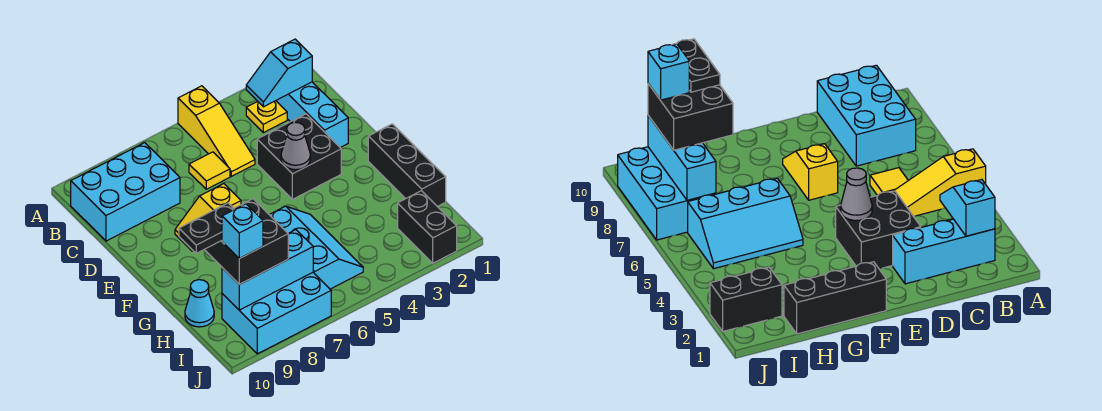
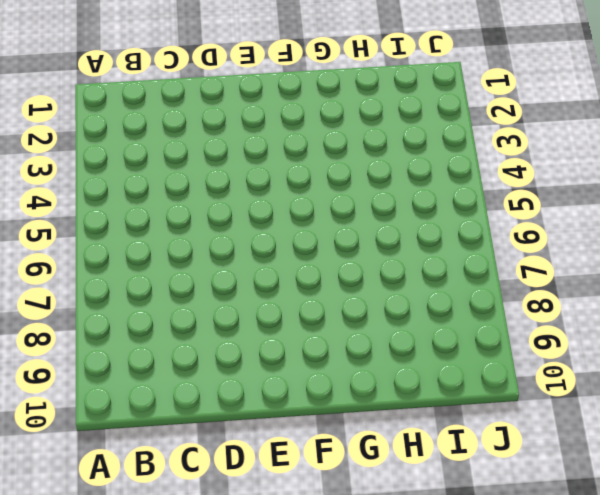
none -> yellow 1x3 slope [178,86,255,176]
none -> cyan 1x3 brick [276,82,348,148]
none -> yellow 1x1 plate [246,101,287,133]

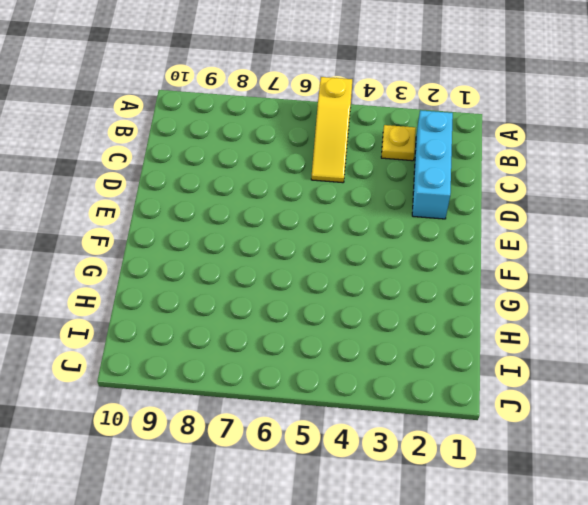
none -> cyan 2x3 brick [71,143,180,241]
none -> yellow 1x1 tile [189,152,230,189]
none -> black 2x2 brick [257,114,341,199]

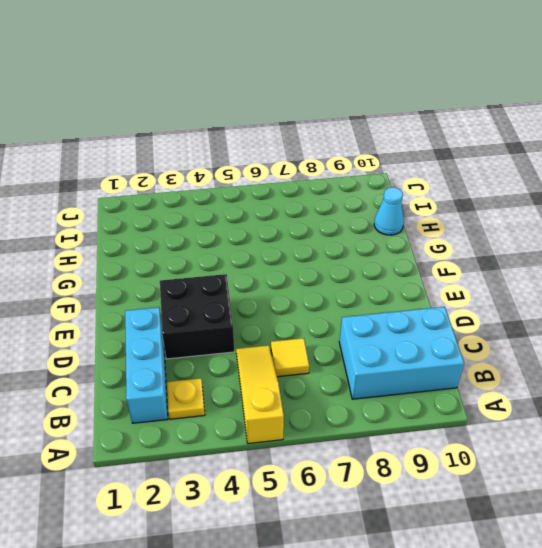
none -> yellow 1x2 slope [175,184,241,251]
none -> black 1x3 brick [368,124,446,207]
none -> cyan 2x3 slope [269,206,363,289]

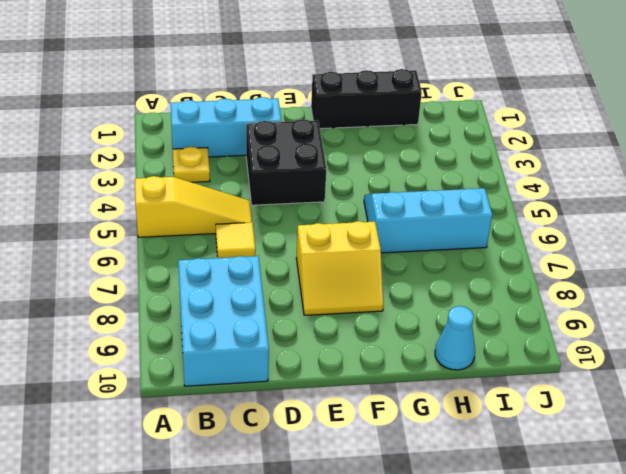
yellow 2x2 slope [296,221,383,315] -> yellow 1x2 slope [175,184,241,251]
none -> black 1x2 brick [398,191,457,263]
none -> cyan 2x3 brick [222,273,331,354]
none -> cyan 1x2 slope [246,39,312,107]

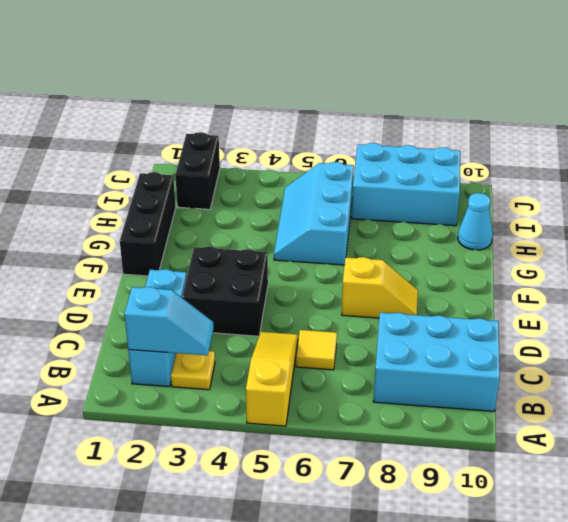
none -> grey 1x1 cone [281,122,310,170]
none -> cyan 1x3 brick [222,230,313,310]
none -> black 2x2 brick [204,199,288,284]

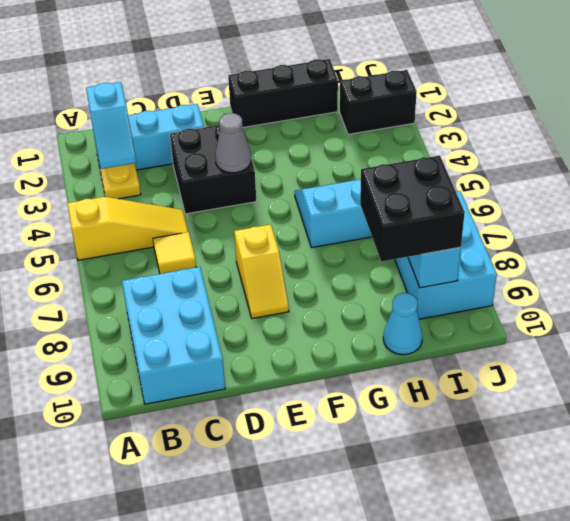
none -> black 1x2 plate [179,203,234,253]
none -> cyan 1x1 brick [222,204,263,259]

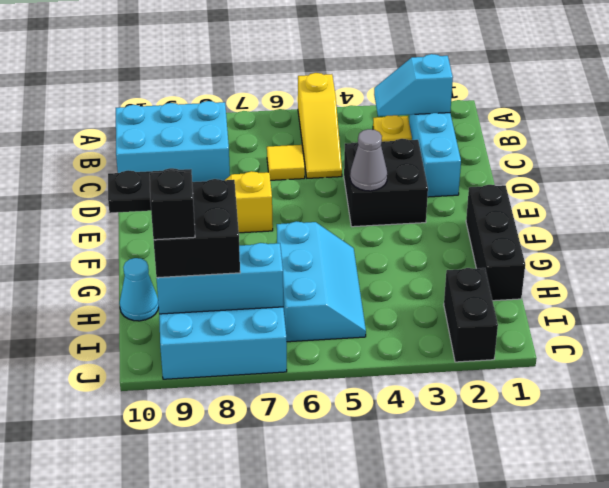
black 1x1 brick [150,170,195,240] -> cyan 1x1 brick [222,204,263,259]

